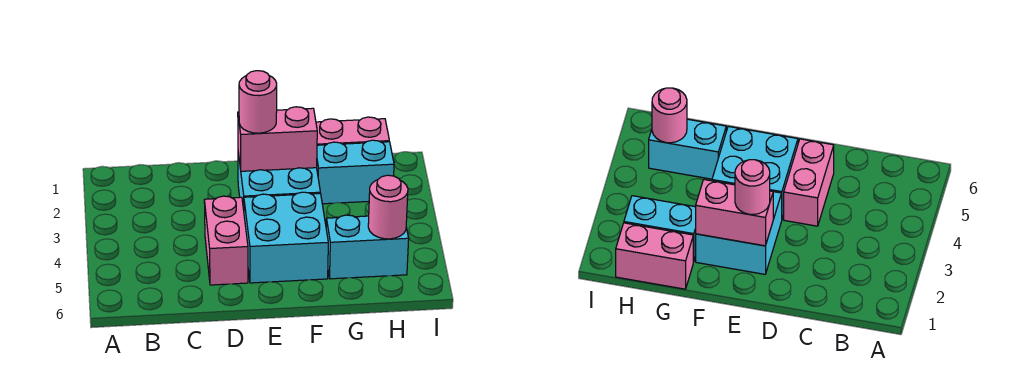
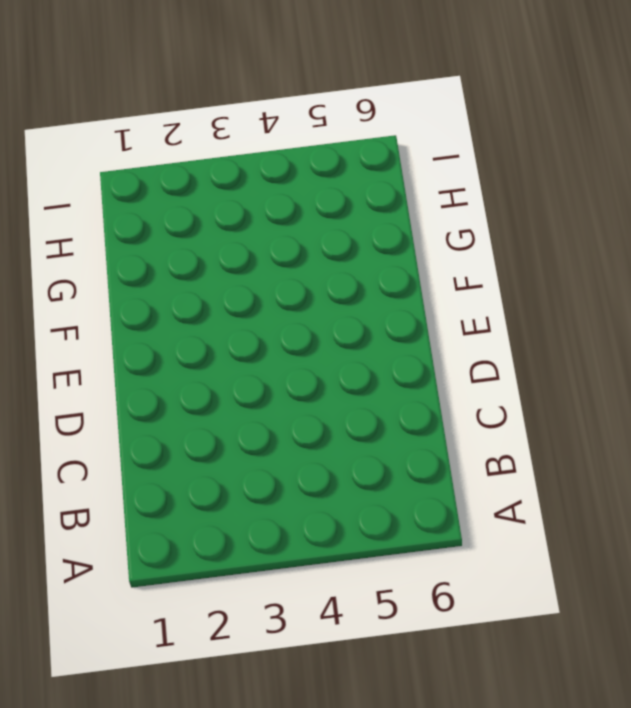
none -> pink 1x2 brick [204,196,248,285]
none -> cyan 2x2 brick [238,153,320,209]

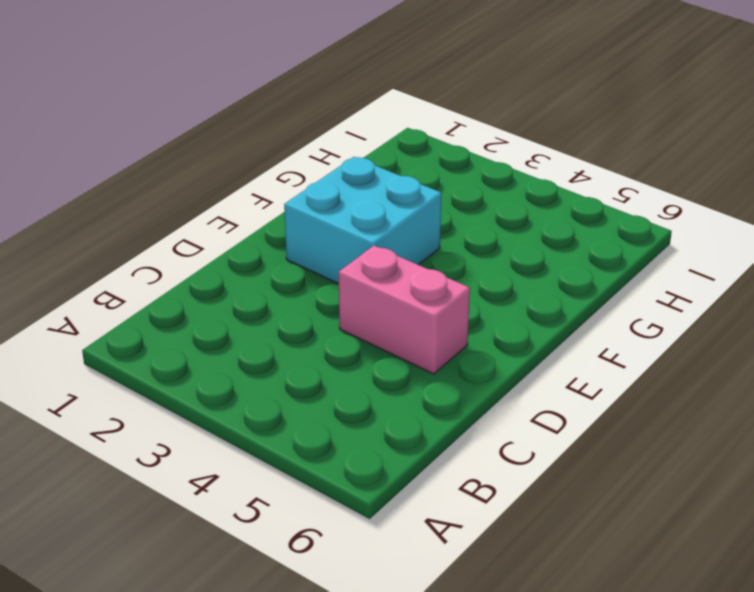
none -> cyan 2x2 brick [244,192,328,283]
none -> pink 1x2 brick [316,117,389,145]

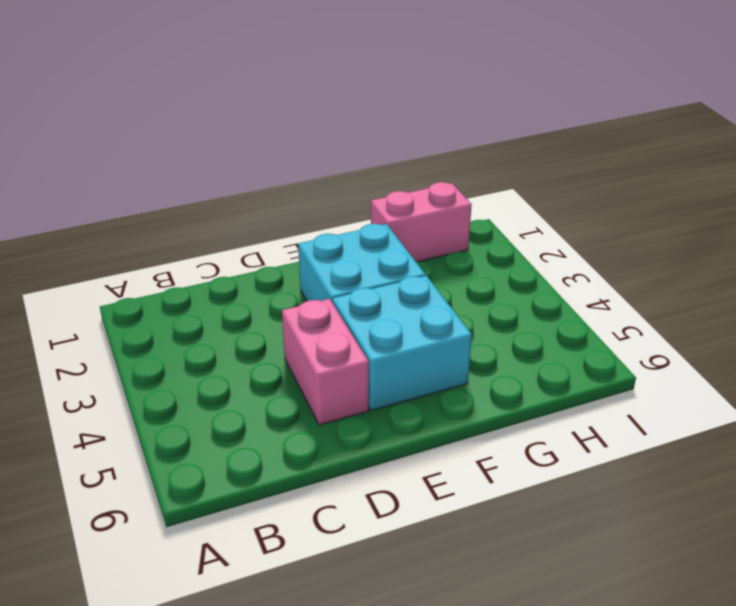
none -> cyan 1x2 brick [317,140,394,204]
none -> cyan 1x2 brick [326,215,409,279]

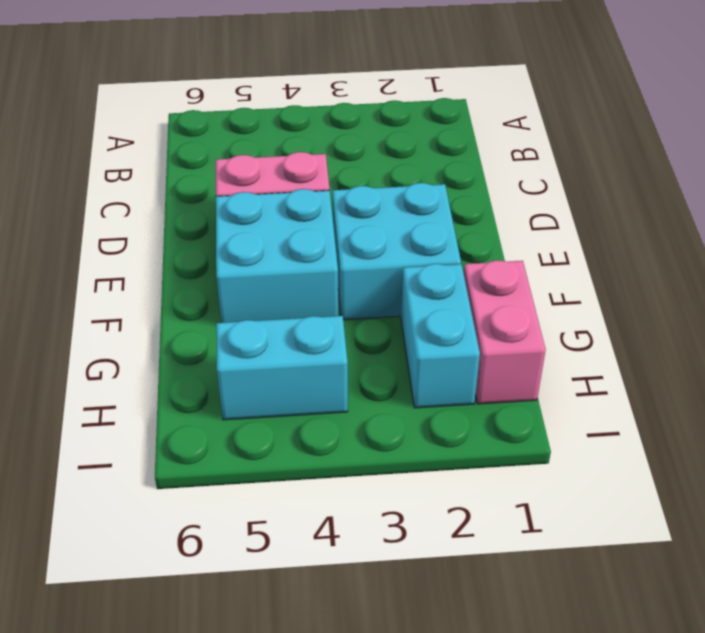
cyan 1x2 brick [216,316,348,420] -> cyan 1x2 brick turned to [326,215,409,279]
none -> pink 1x2 brick [238,107,317,171]
none -> pink 1x1 round brick [368,175,408,239]

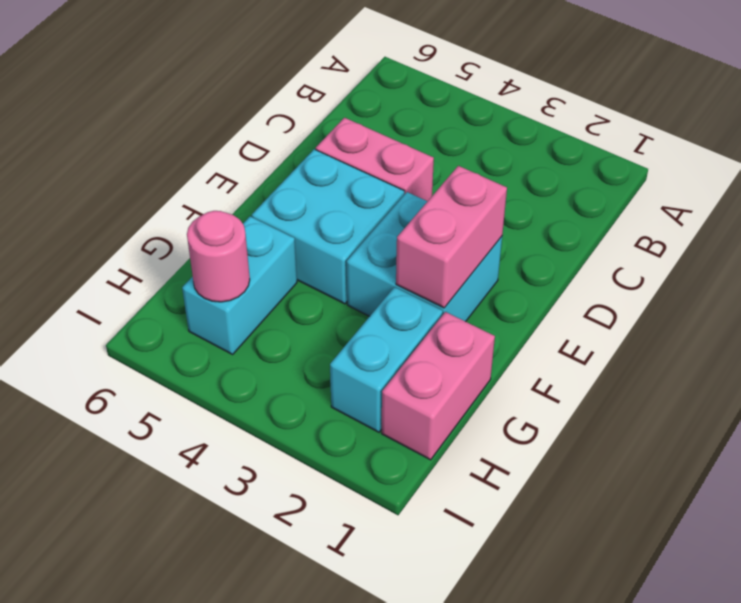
none -> pink 1x1 round brick [239,71,277,133]

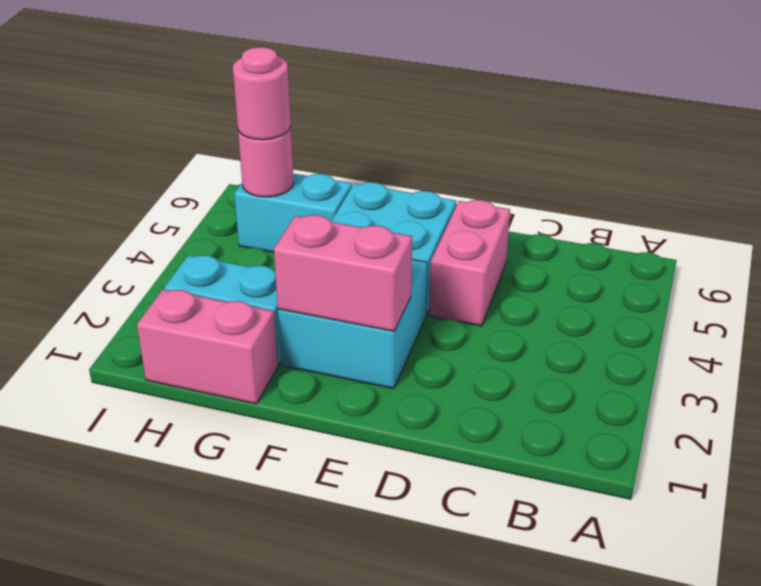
pink 1x1 round brick [233,47,291,140] -> pink 1x1 round brick moved to [239,71,277,133]

